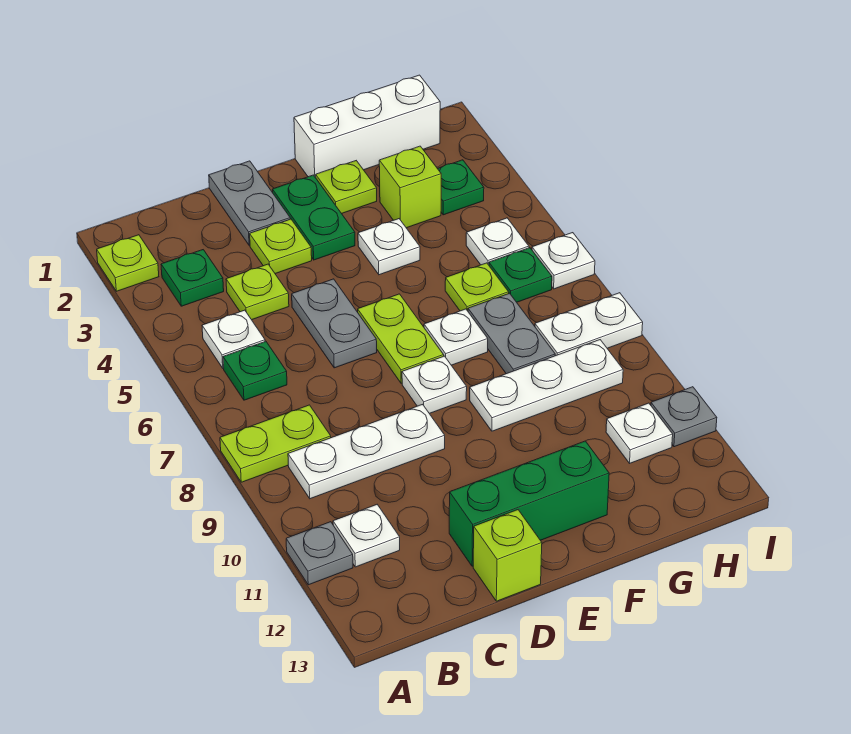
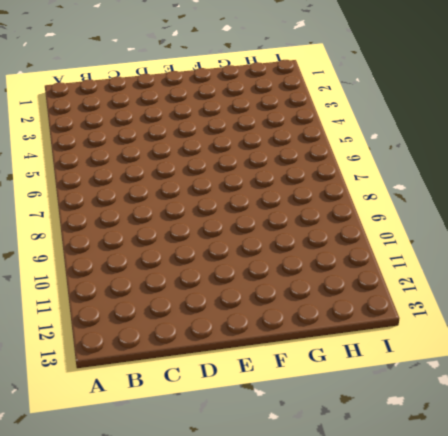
none -> lime 1x1 plate [97,235,159,291]
none -> lime 1x2 plate [220,405,331,482]
none -> grey 1x1 plate [286,522,353,585]
none -> green 1x1 plate [161,250,224,306]

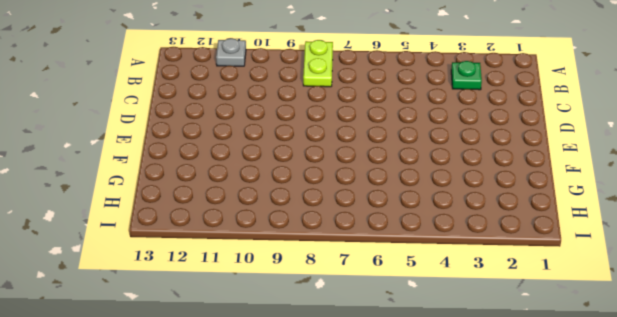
none -> lime 1x1 plate [97,235,159,291]
none -> white 1x1 plate [202,310,265,368]
none -> green 1x1 plate [223,341,287,400]
none -> white 1x3 plate [288,404,445,499]

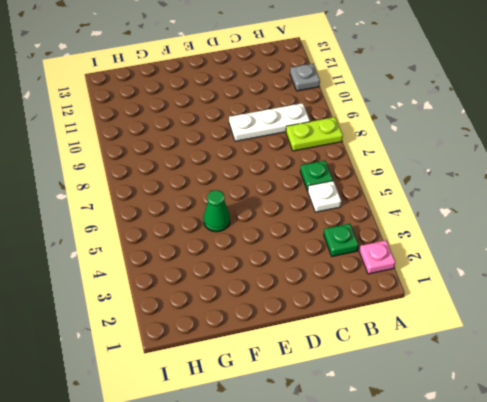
pink 1x1 plate [359,240,395,274] -> lime 1x1 plate [97,235,159,291]
green 1x1 cone [203,190,230,232] -> none
none -> white 1x1 plate [333,505,400,567]
none -> lime 1x1 plate [226,264,289,320]
none -> grey 1x2 plate [209,161,290,245]
none -> lime 1x1 plate [250,219,312,274]

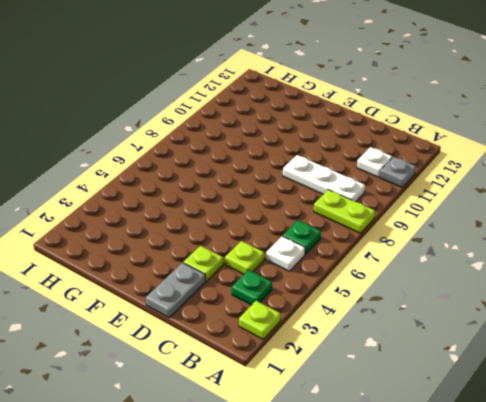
none -> grey 1x2 plate [292,279,377,368]
none -> green 1x3 brick [449,441,609,566]
none -> lime 1x1 brick [473,510,542,601]
none -> green 1x2 plate [273,175,355,260]

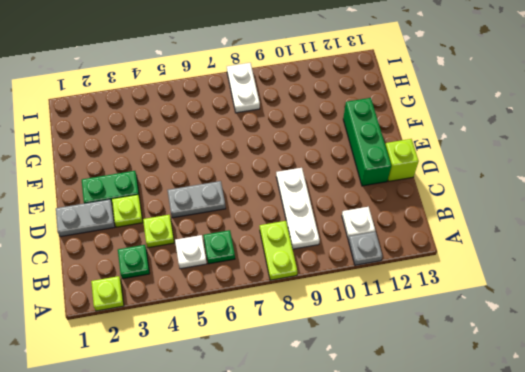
none -> lime 1x2 plate [358,294,444,383]
none -> white 1x1 plate [402,356,467,414]
none -> white 1x3 brick [294,75,440,178]
none -> lime 1x1 plate [316,161,377,214]

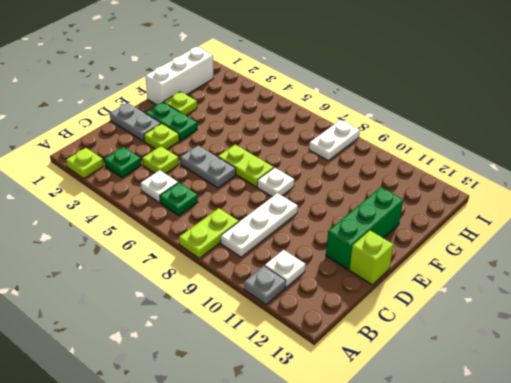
none -> white 1x1 plate [358,219,420,275]
none -> white 1x1 plate [424,309,488,365]
none -> white 1x3 plate [470,340,623,431]
none -> lime 1x1 brick [379,146,441,228]

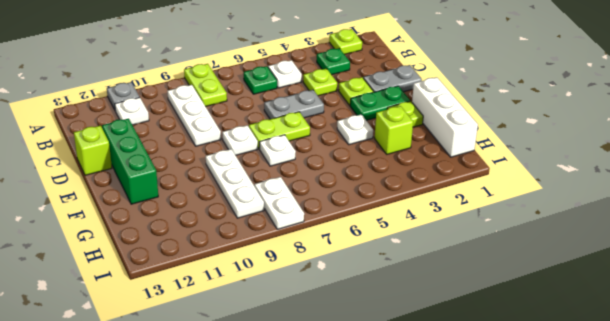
none -> lime 1x1 plate [445,263,509,311]
none -> grey 1x2 plate [468,293,555,374]
none -> green 1x1 plate [438,160,484,215]
none -> white 1x1 plate [466,218,529,265]

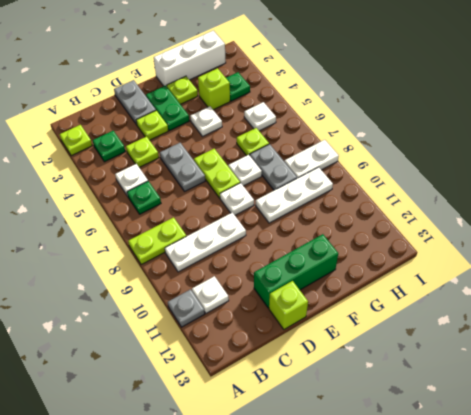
none -> green 1x1 plate [489,248,552,302]
none -> white 1x1 plate [606,403,673,463]
none -> white 1x1 plate [532,233,595,289]
none -> grey 1x1 plate [651,387,717,447]

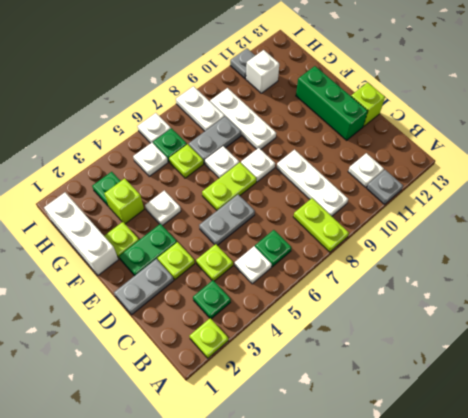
white 1x1 brick [246,50,279,93] -> white 1x1 plate [606,403,673,463]

